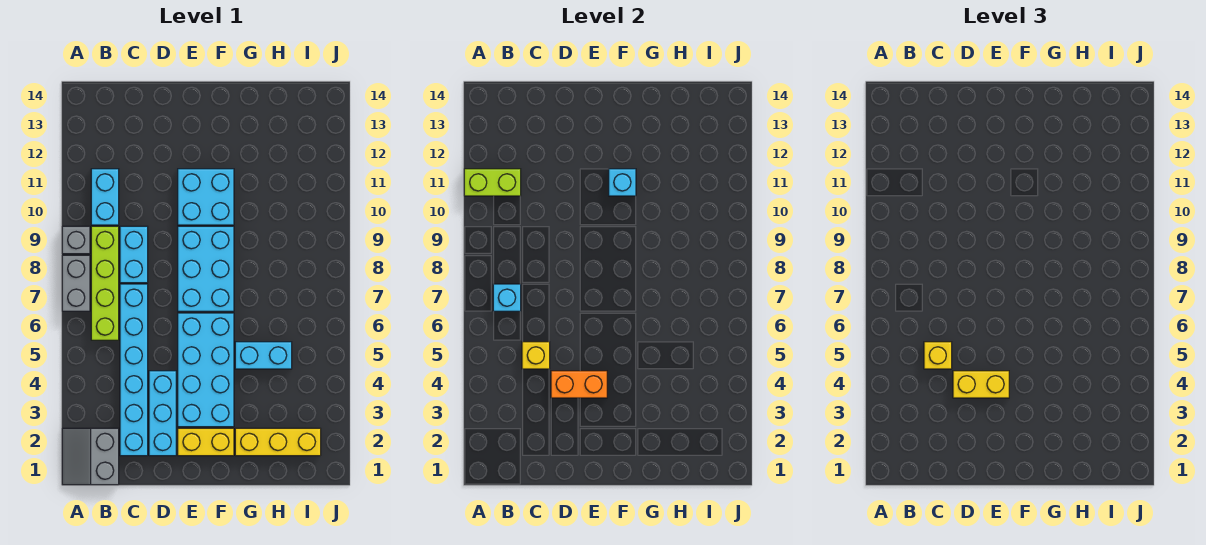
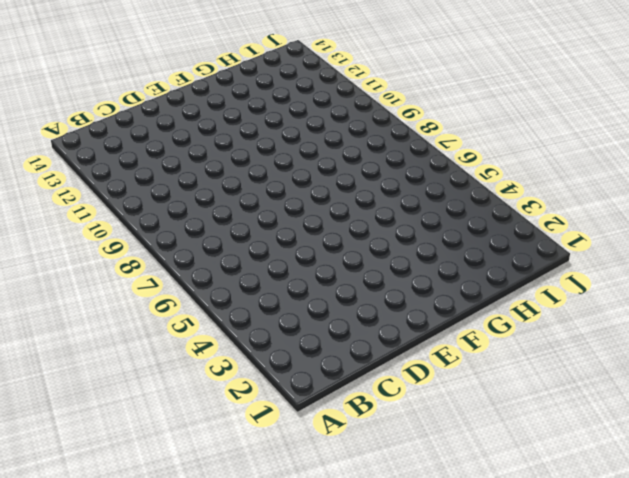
none -> grey 2x2 slope [62,428,119,485]
none -> grey 1x2 brick [62,255,90,311]
none -> grey 1x1 brick [62,226,90,254]

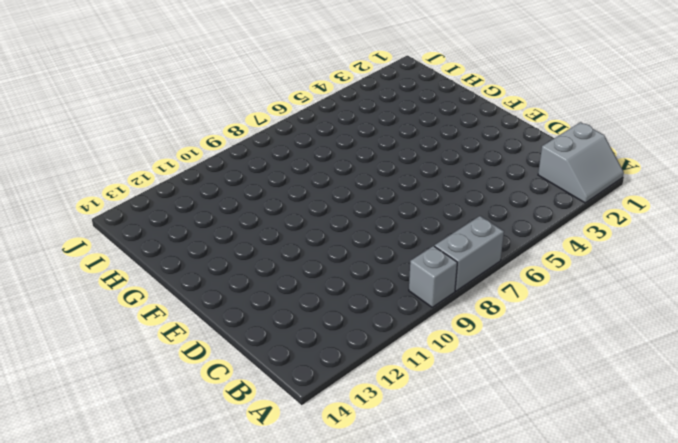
none -> lime 1x4 brick [91,226,119,340]
none -> cyan 1x2 brick [91,169,119,225]
none -> cyan 1x6 brick [120,284,148,456]

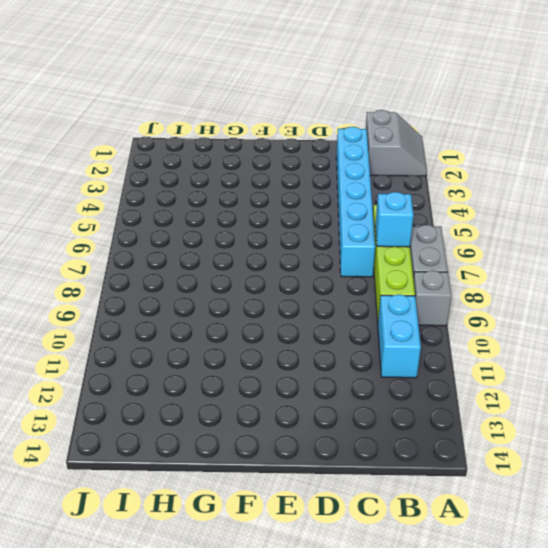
none -> cyan 1x2 brick [120,226,148,283]
none -> cyan 1x3 brick [149,371,176,456]
none -> yellow 1x2 brick [178,428,234,456]

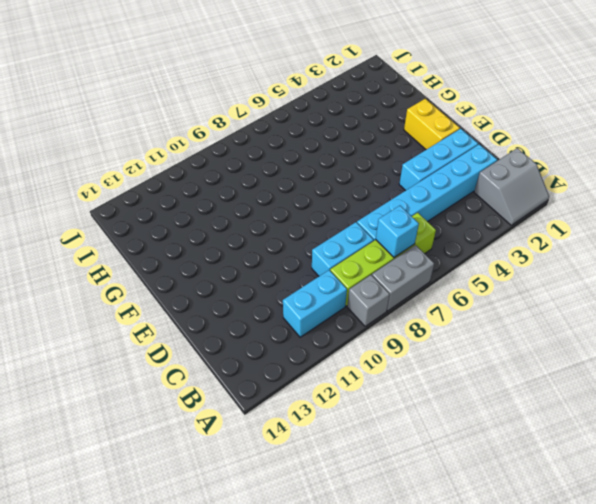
none -> cyan 2x4 brick [178,313,234,427]
none -> cyan 2x3 brick [178,226,234,311]
none -> cyan 2x2 brick [178,169,234,225]

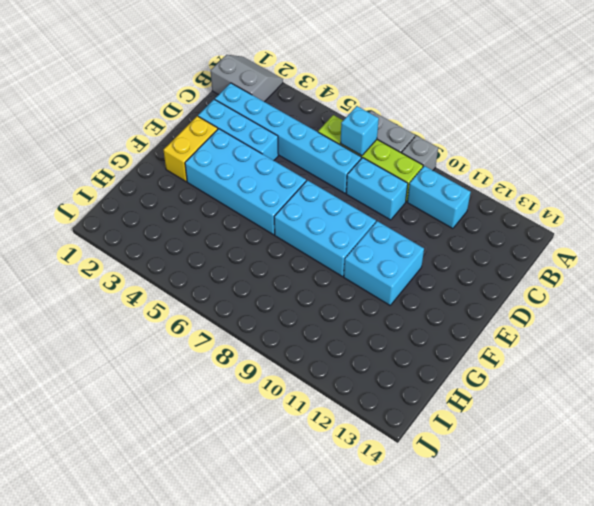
none -> yellow 1x3 brick [235,428,321,456]
none -> cyan 1x2 brick [235,342,292,369]
none -> lime 1x2 brick [464,169,521,196]

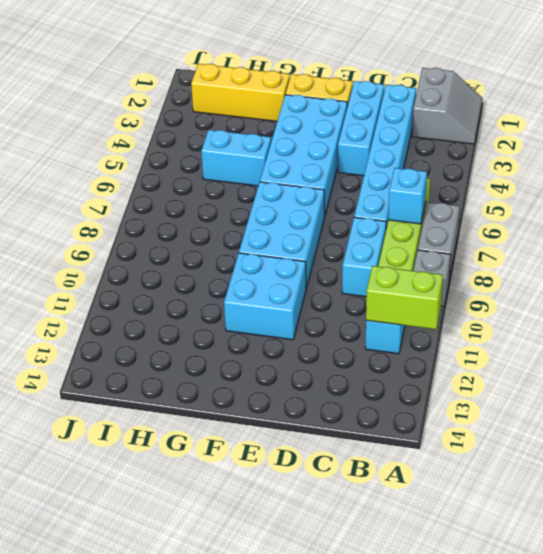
none -> yellow 1x1 brick [522,342,550,369]
none -> orange 1x2 brick [551,371,607,398]
none -> cyan 1x1 brick [609,169,636,196]

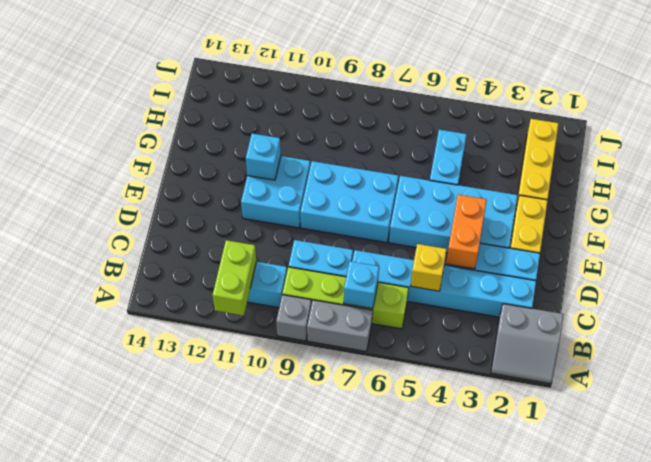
none -> yellow 1x1 brick [924,342,952,369]
none -> yellow 1x2 brick [953,371,1009,398]

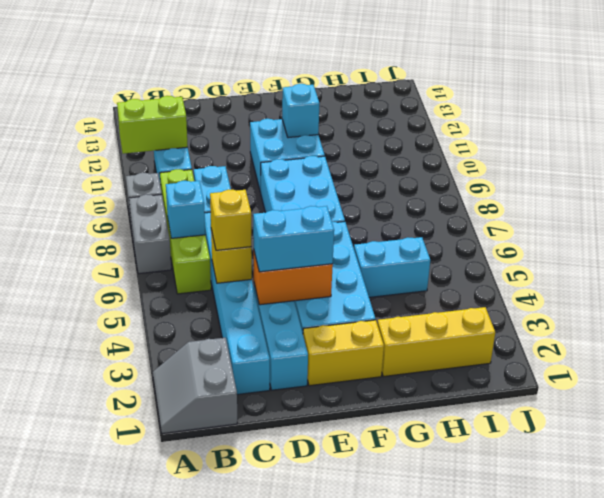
cyan 1x2 brick [253,206,334,272] -> yellow 1x2 brick [953,371,1009,398]

